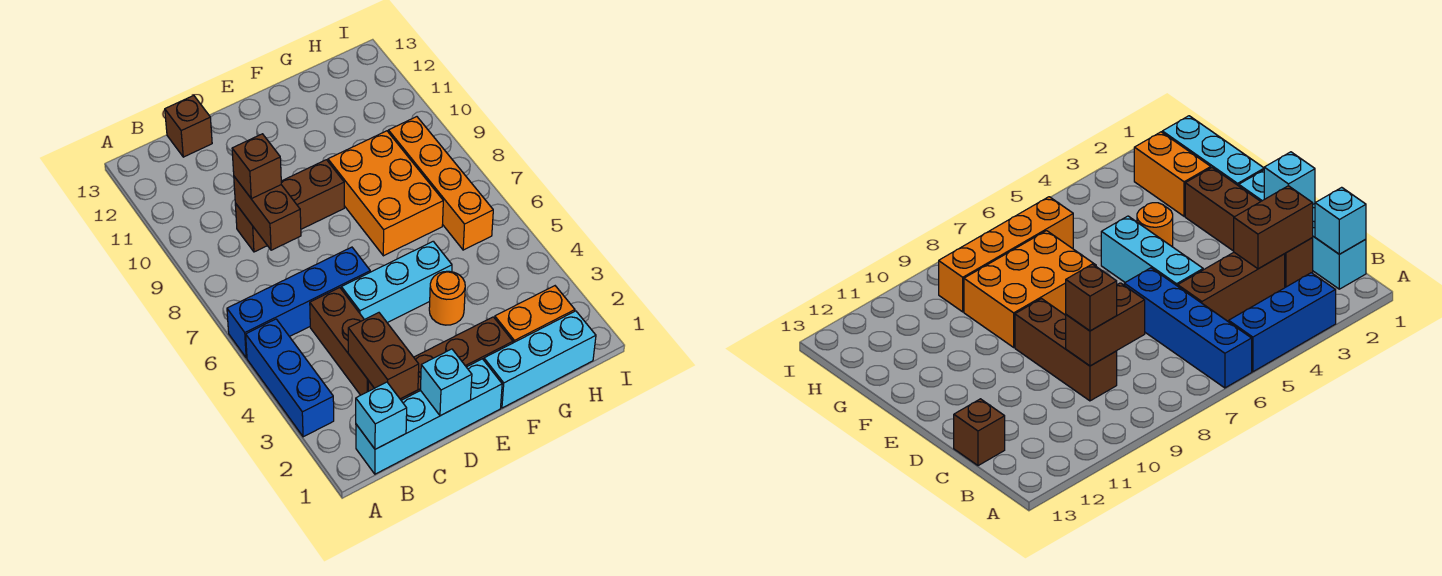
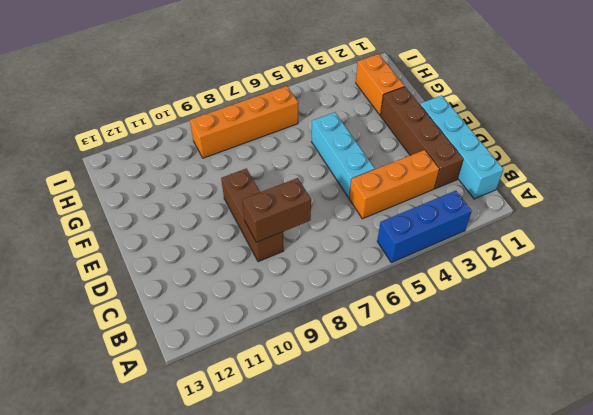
orange 1x3 brick [349,150,439,219] -> brown 1x3 brick [310,288,368,395]
none -> blue 1x4 brick [227,247,370,358]
none -> brown 1x1 brick [165,95,212,157]
none -> cyan 1x3 brick [484,311,596,408]

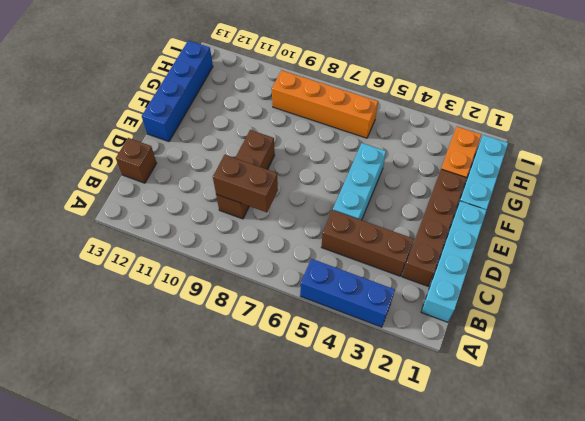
blue 1x4 brick [142,40,213,142] -> blue 1x4 brick moved to [227,247,370,358]
none -> orange 1x1 round brick [429,271,465,325]
none -> orange 2x3 brick [328,131,443,256]
none -> cyan 1x1 brick [356,382,407,449]

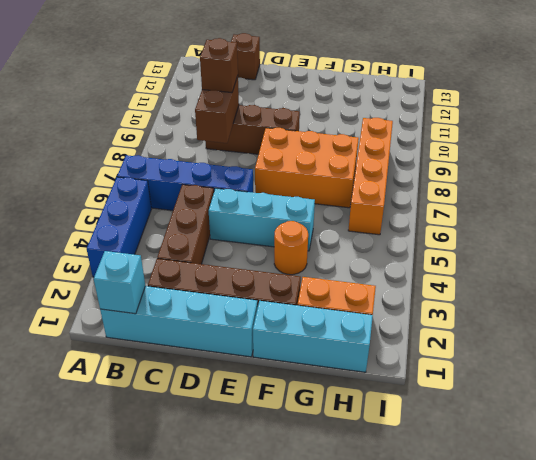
orange 2x3 brick [255,128,359,208] -> orange 2x3 brick turned to [328,131,443,256]
none -> brown 1x2 brick [348,313,419,399]
none -> cyan 1x1 brick [421,349,472,416]

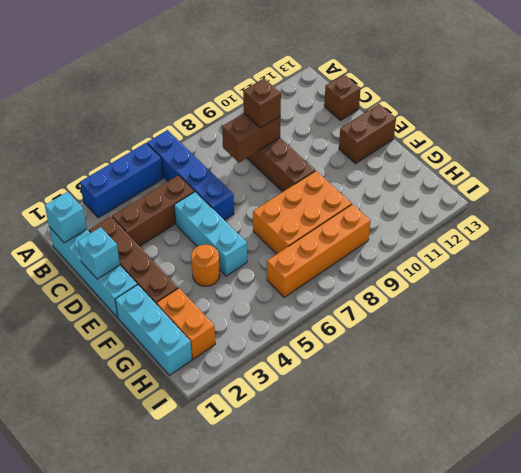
brown 1x2 brick [339,104,396,164] -> brown 1x2 brick moved to [348,313,419,399]

